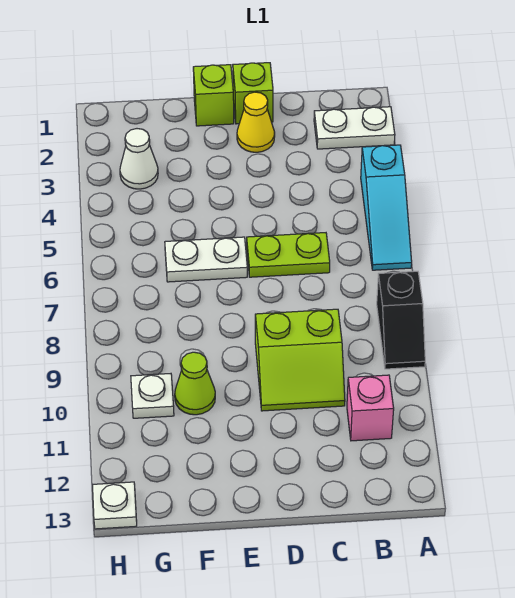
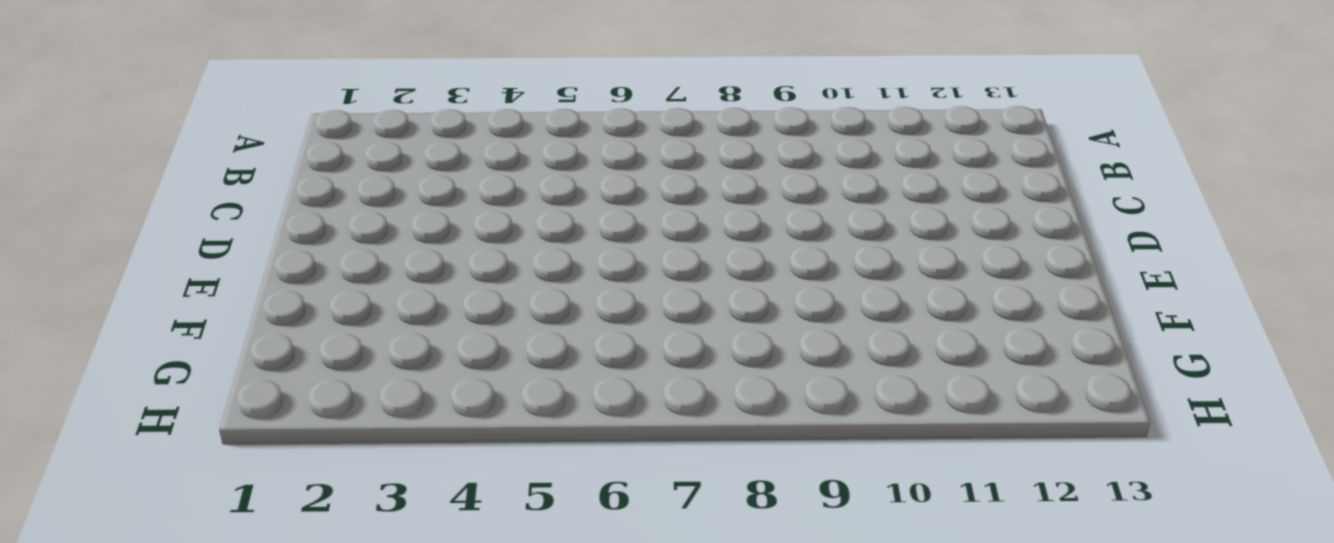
none -> white 1x2 plate [314,107,395,149]
none -> cyan 1x3 slope [361,145,412,270]
none -> black 1x2 slope [377,271,425,369]

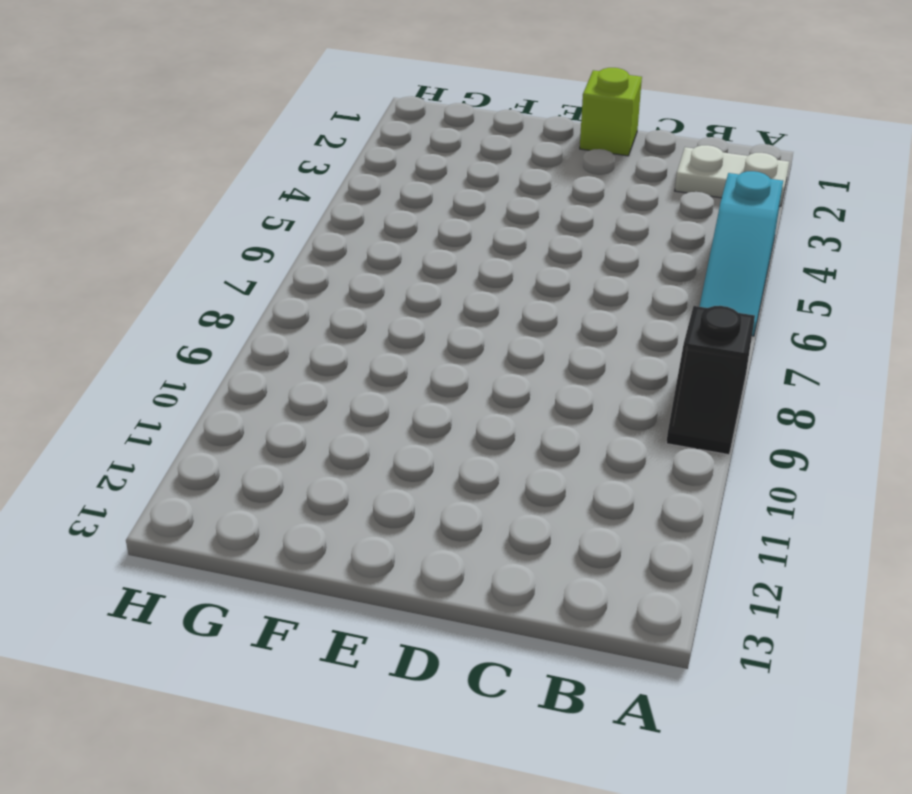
none -> pink 1x1 brick [347,375,394,441]
none -> lime 1x2 plate [247,233,330,277]
none -> lime 2x2 slope [255,309,345,411]

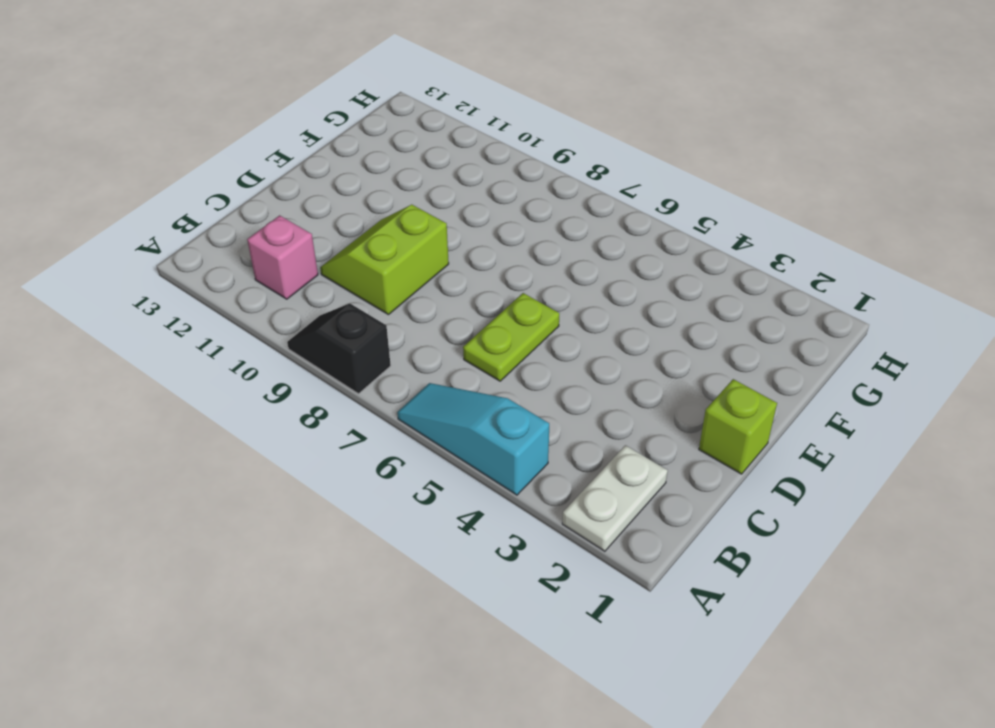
none -> yellow 1x1 cone [237,92,275,152]
none -> lime 1x1 brick [193,65,234,126]
none -> white 1x2 plate [165,237,247,282]

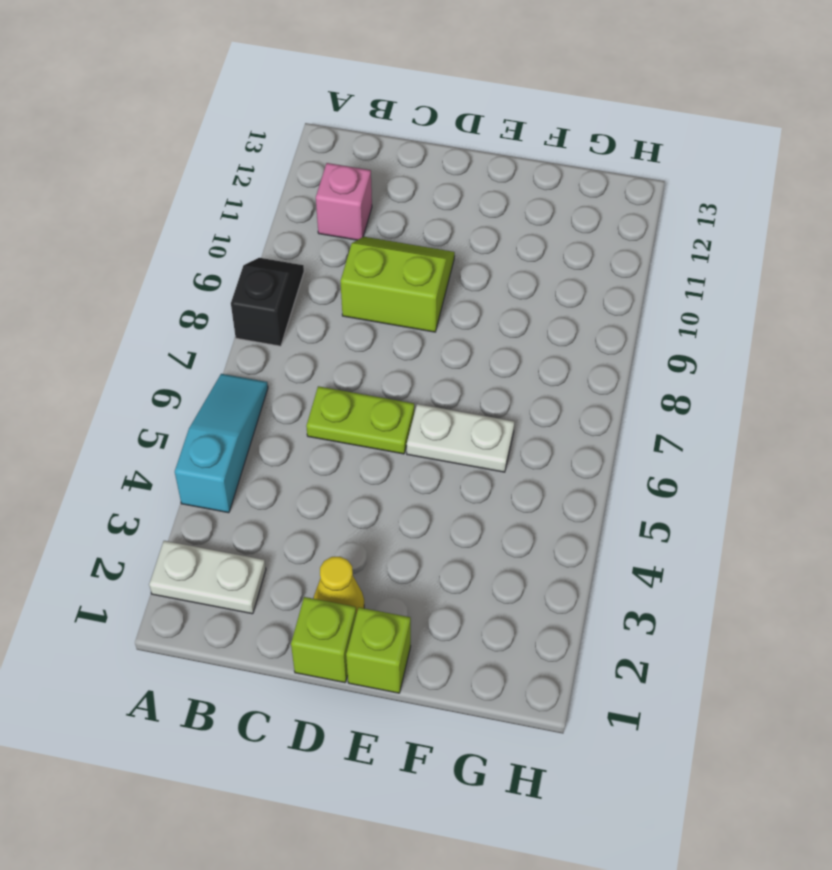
none -> lime 1x1 cone [175,352,215,415]
none -> white 1x1 cone [120,129,158,189]
none -> white 1x1 plate [131,374,174,418]

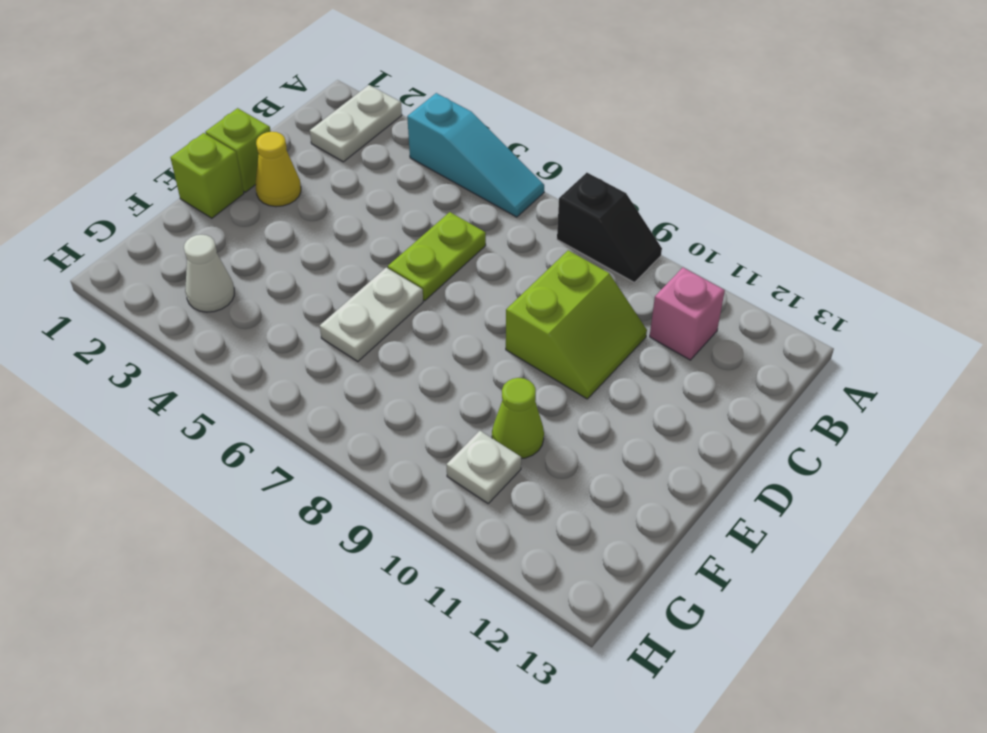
none -> white 1x1 plate [93,482,137,529]

